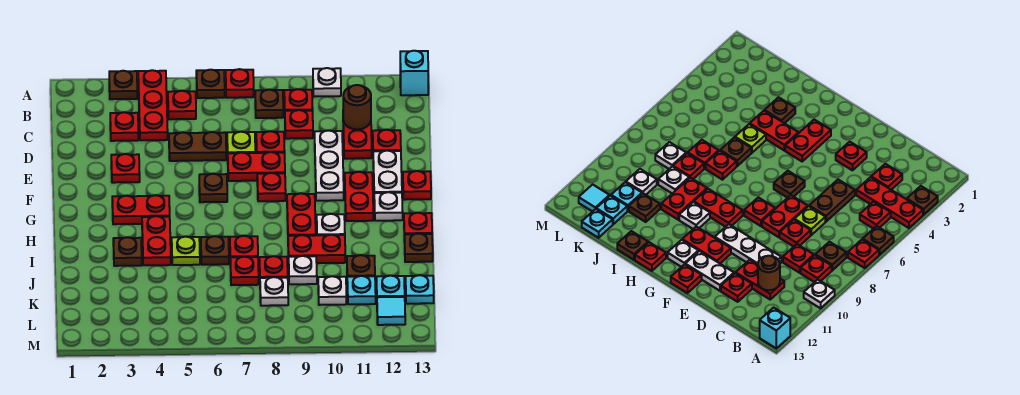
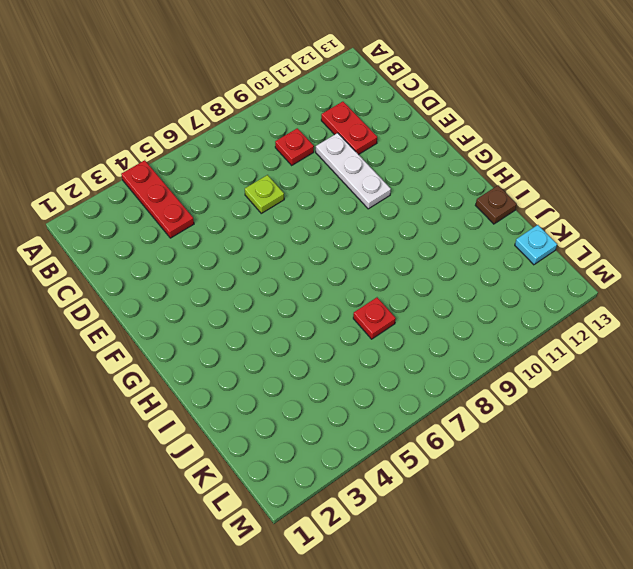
none -> brown 1x1 plate [109,71,137,99]
none -> brown 1x1 plate [196,70,225,98]
none -> red 1x1 plate [226,69,254,98]
none -> white 1x1 plate [313,68,341,97]

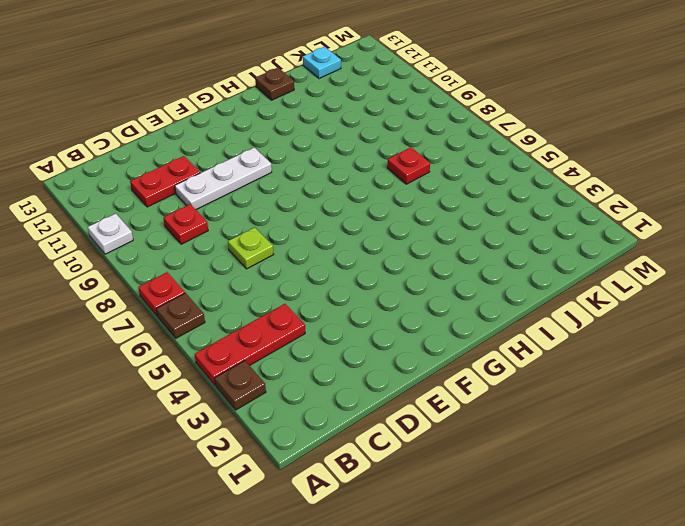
none -> cyan 1x1 brick [400,51,428,95]
none -> red 1x1 plate [168,91,196,119]
none -> brown 1x1 plate [255,90,283,118]
none -> red 1x1 plate [284,89,313,111]

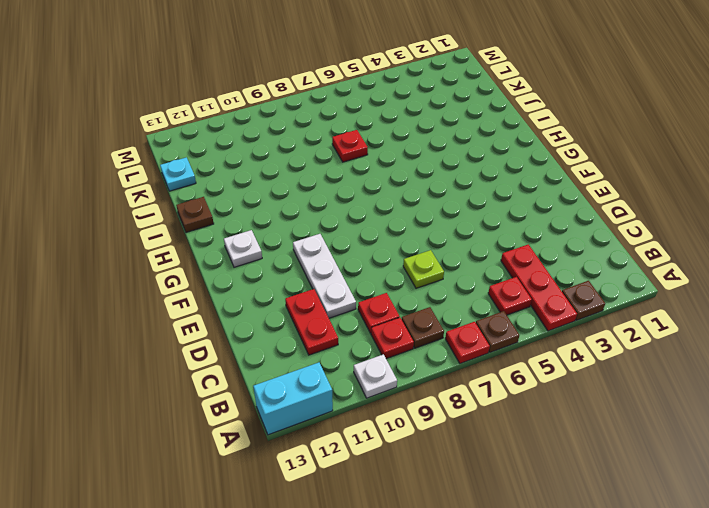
cyan 1x2 brick [253,363,333,435] -> cyan 1x1 brick [400,51,428,95]
none -> red 1x1 plate [110,112,138,141]
none -> brown 1x2 plate [169,132,226,161]
none -> red 1x1 plate [256,131,285,153]
none -> red 1x1 plate [373,130,401,151]

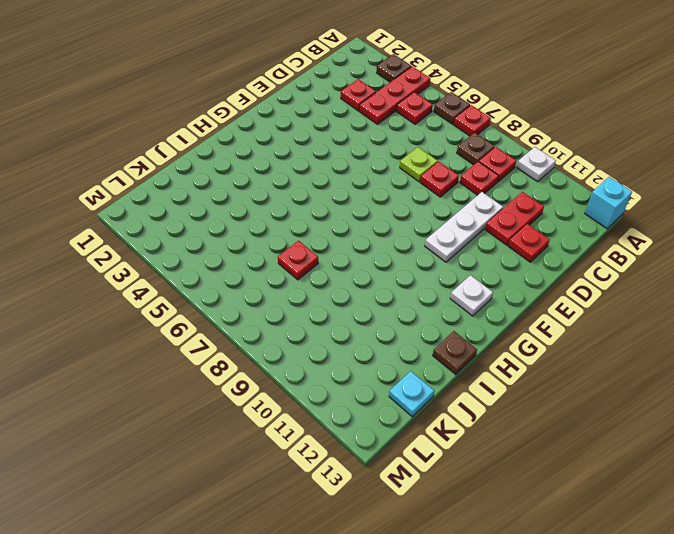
none -> brown 1x2 plate [169,132,226,161]
none -> red 1x1 plate [111,154,140,183]
none -> red 1x2 plate [228,152,285,181]
none -> white 1x2 plate [373,151,402,193]

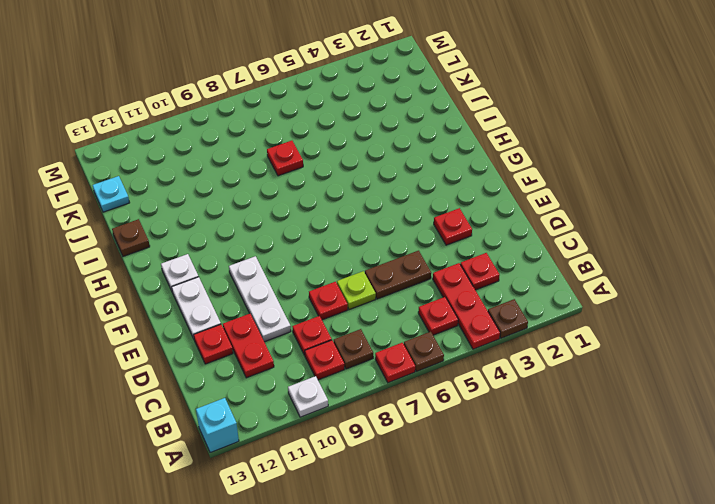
none -> red 1x2 plate [228,152,285,181]
none -> brown 1x1 plate [199,174,227,202]
none -> red 1x1 plate [257,173,286,201]
none -> red 1x2 plate [345,172,373,221]

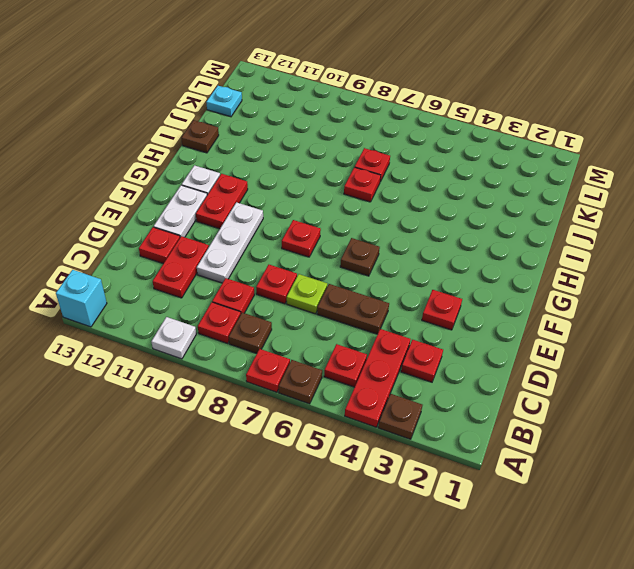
none -> red 1x2 plate [228,152,285,181]
none -> red 1x1 plate [403,171,431,200]
none -> red 1x2 plate [112,195,170,224]
none -> red 1x2 plate [287,193,316,236]

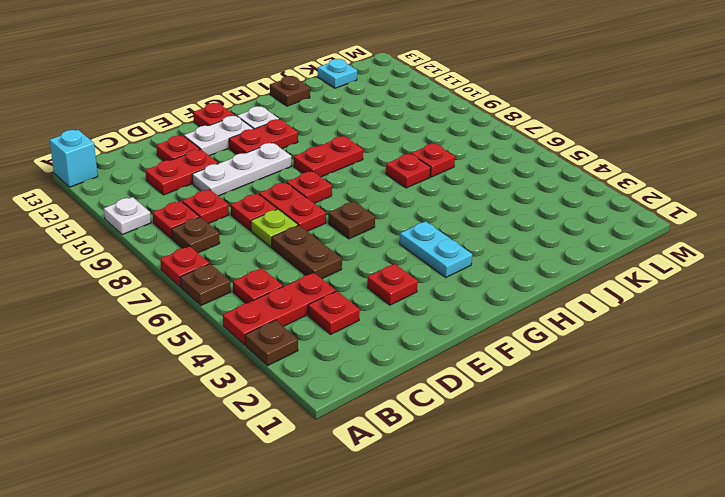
cyan 1x2 plate [400,221,472,278] -> red 1x2 plate [112,195,170,224]
none -> red 1x2 plate [142,216,171,265]
none -> white 1x1 plate [317,214,345,235]
none -> red 1x1 plate [404,213,432,234]
none -> brown 1x1 plate [113,237,142,266]

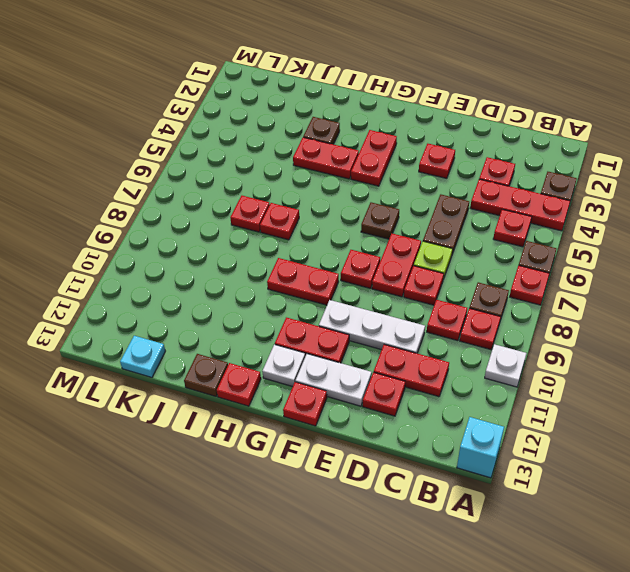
none -> white 1x1 plate [317,214,345,235]
none -> lime 1x1 plate [172,237,200,265]
none -> brown 1x1 plate [201,236,229,265]
none -> red 1x2 plate [288,235,345,263]

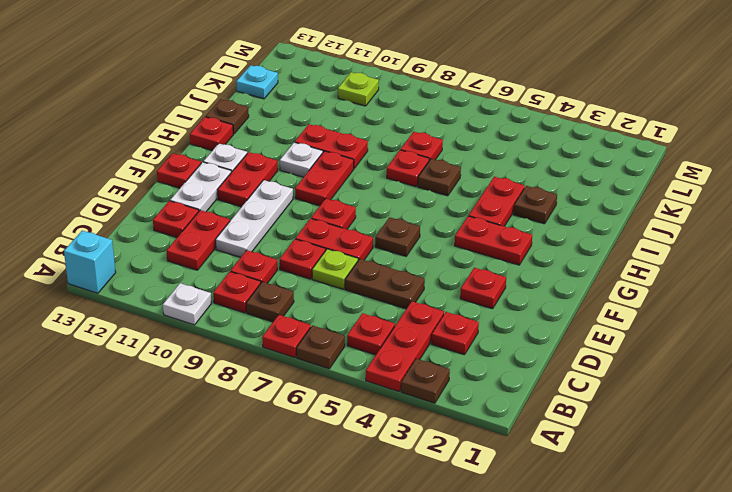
lime 1x1 plate [338,72,379,106] -> lime 1x1 plate moved to [172,237,200,265]
none -> red 1x1 plate [260,256,288,278]
none -> white 1x1 plate [289,256,317,284]
none -> brown 1x1 plate [347,255,375,277]
none -> white 1x1 plate [260,277,288,306]

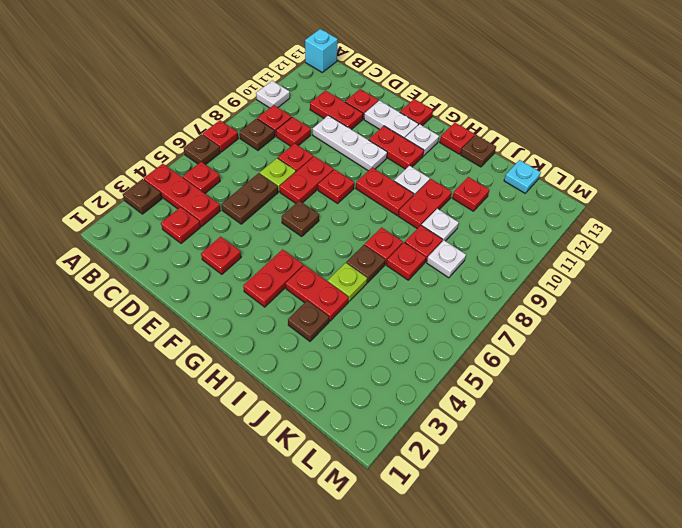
red 1x1 plate [452,177,489,211] -> brown 1x1 plate [347,255,375,277]
none -> white 1x1 plate [318,276,346,305]
none -> cyan 1x1 plate [347,276,376,304]
none -> cyan 1x1 plate [376,276,405,297]
none -> cyan 1x1 tile [377,297,405,325]

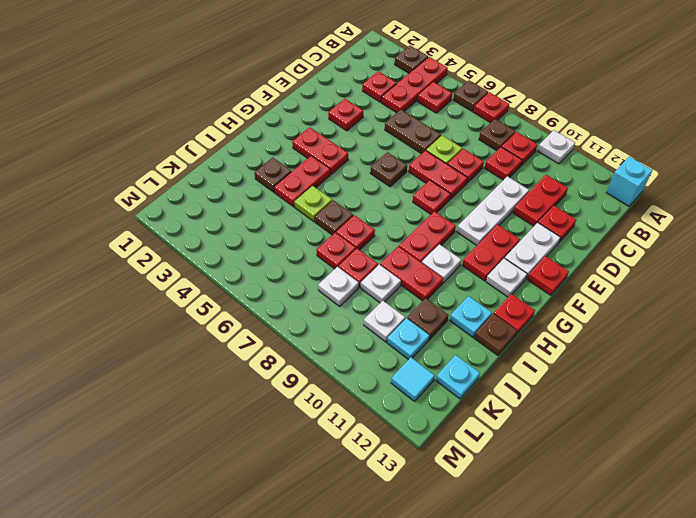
cyan 1x1 plate [450,296,492,337] -> cyan 1x1 plate moved to [376,276,405,297]
none -> brown 1x1 round brick [343,85,371,129]

